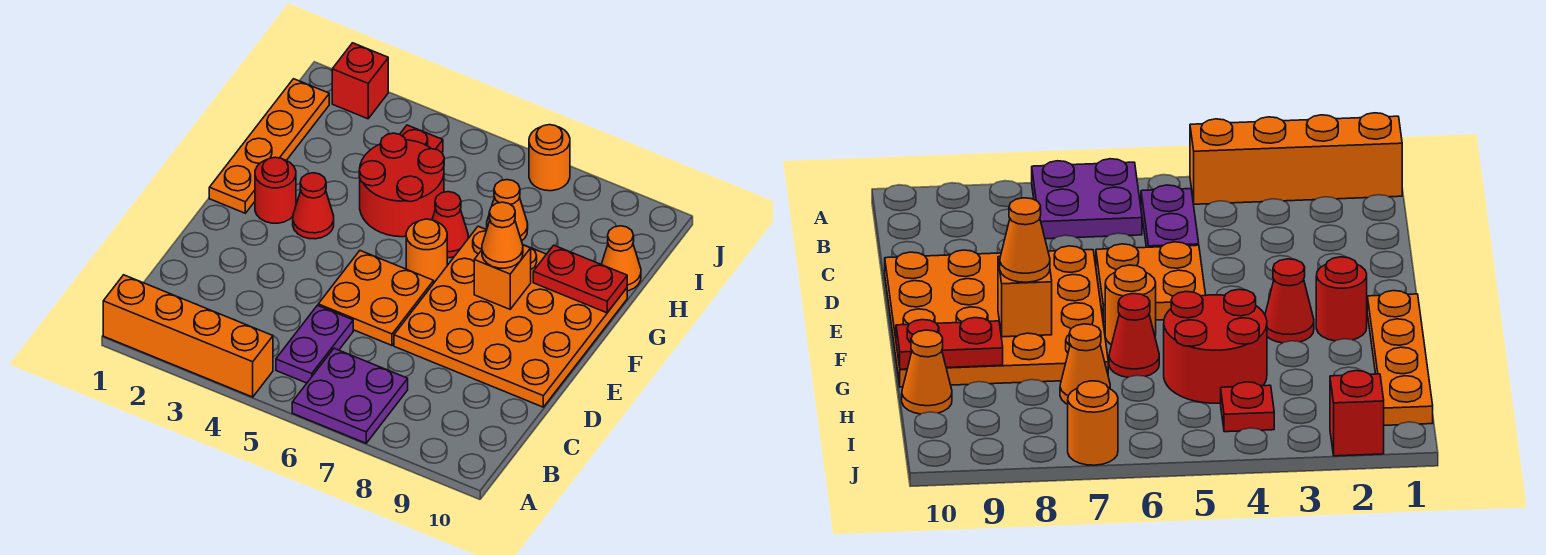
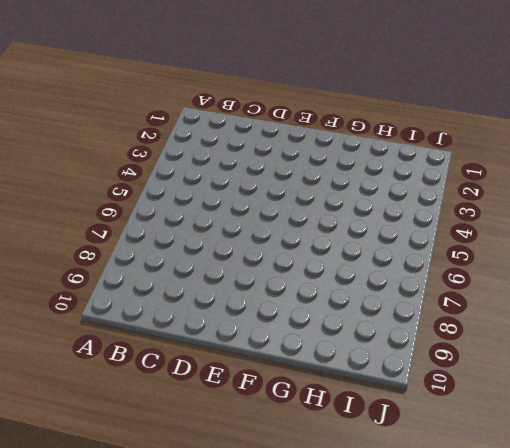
none -> orange 1x4 brick [103,275,273,397]
none -> purple 2x2 plate [292,348,408,443]
none -> purple 1x2 plate [276,305,353,383]

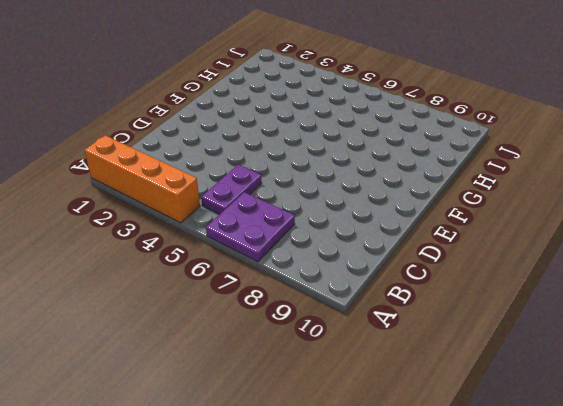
none -> orange 2x2 plate [318,251,434,345]
none -> orange 4x4 plate [394,226,627,407]
none -> orange 1x4 plate [209,79,329,213]

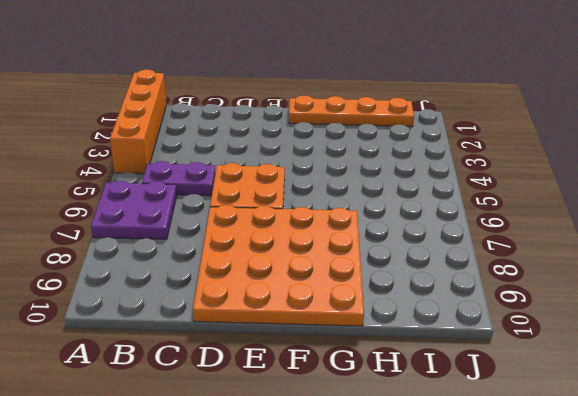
none -> red 1x1 round brick [255,157,296,223]
none -> red 1x1 cone [293,173,334,239]
none -> orange 1x1 round brick [406,219,447,282]

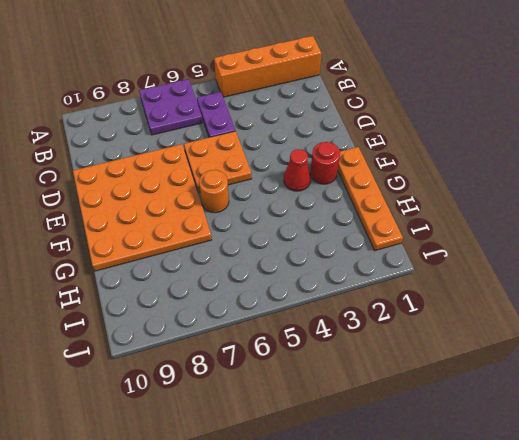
none -> red 2x2 round brick [359,133,444,237]
none -> red 1x1 cone [432,192,468,258]
none -> orange 1x1 cone [487,180,528,241]

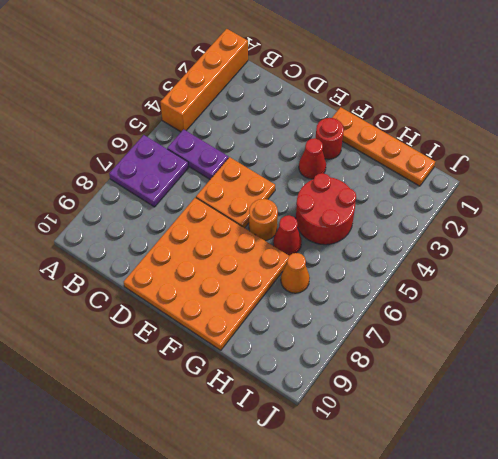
none -> orange 1x1 cone [601,226,641,291]
none -> red 1x1 plate [400,125,443,153]
none -> red 1x1 brick [332,43,388,119]

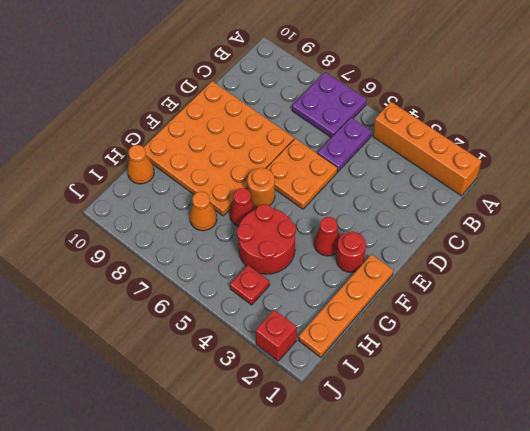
none -> orange 1x1 round brick [529,125,570,191]
none -> orange 1x1 brick [474,245,531,309]
none -> red 1x2 plate [533,245,627,313]

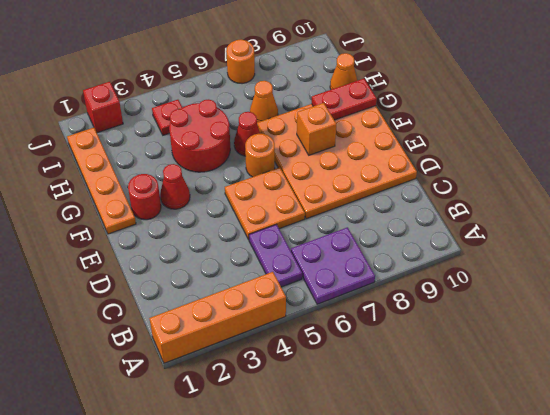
none -> orange 1x1 cone [482,202,523,268]

